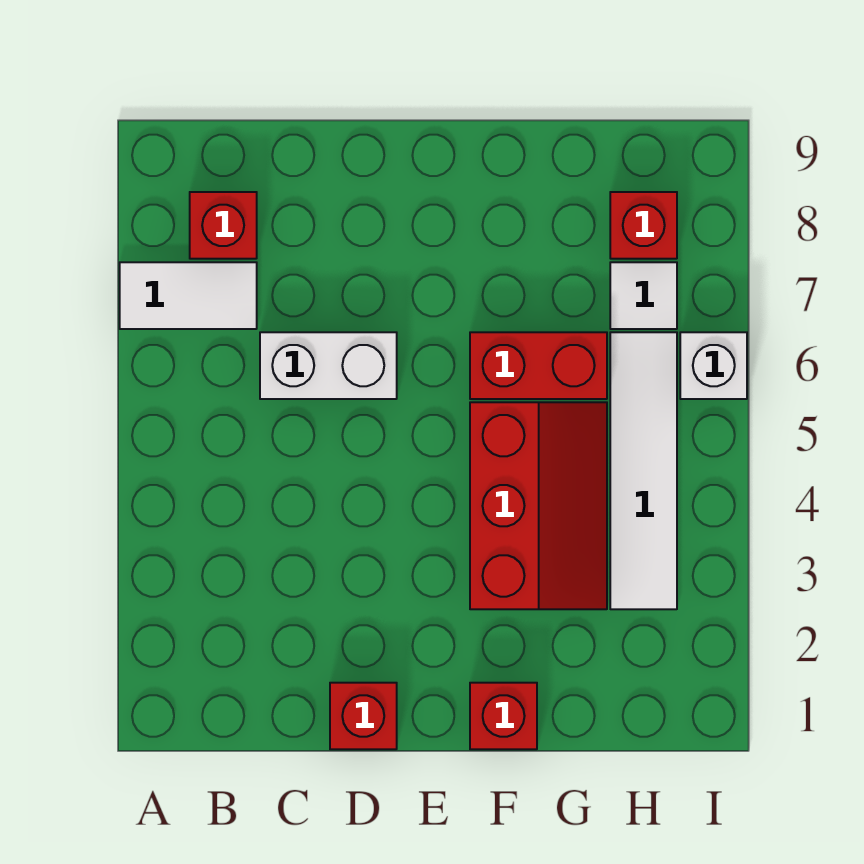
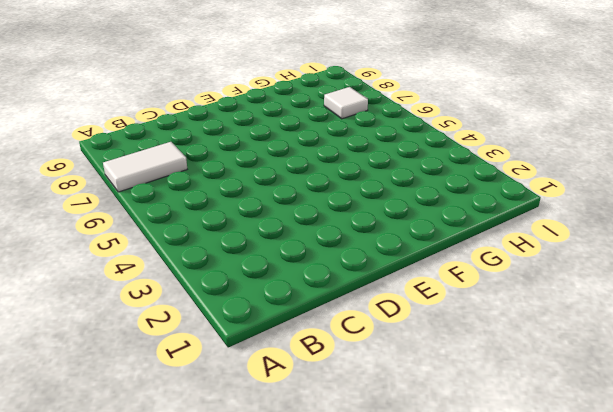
none -> red 1x1 brick [190,192,257,259]
none -> white 1x2 brick [260,332,397,399]

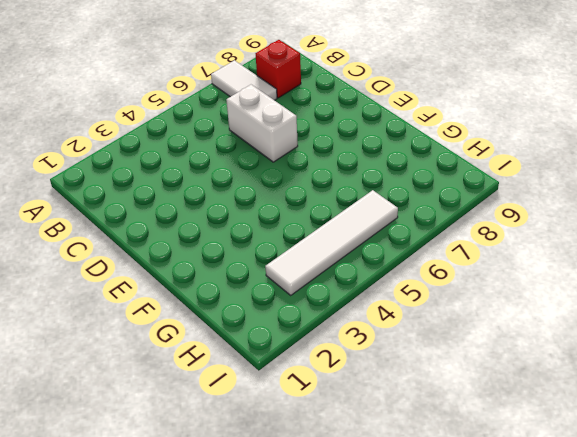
none -> red 1x1 brick [330,683,397,749]
none -> red 1x1 brick [470,683,537,749]

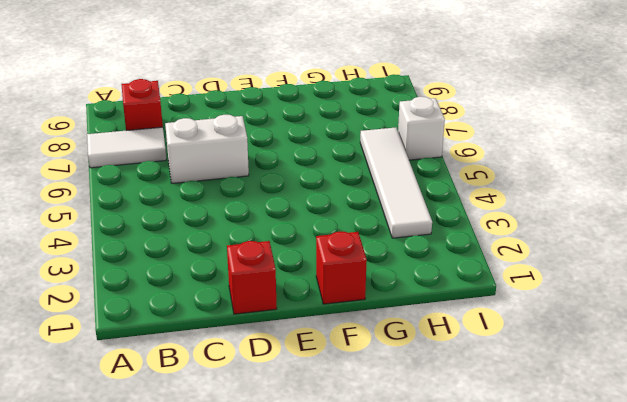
none -> red 2x3 slope [470,402,607,609]
none -> red 1x2 brick [470,332,607,399]

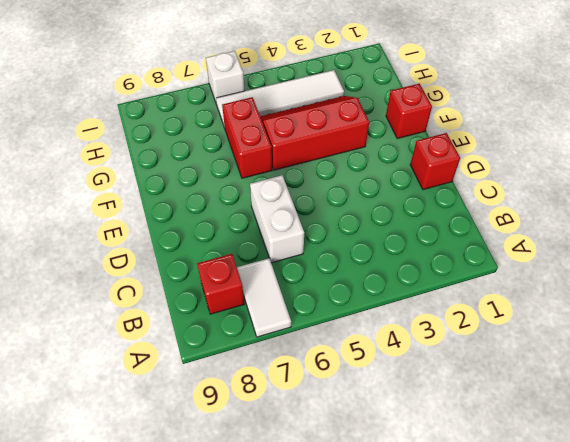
none -> white 1x1 tile [610,262,677,329]
none -> red 1x1 brick [610,192,677,259]

